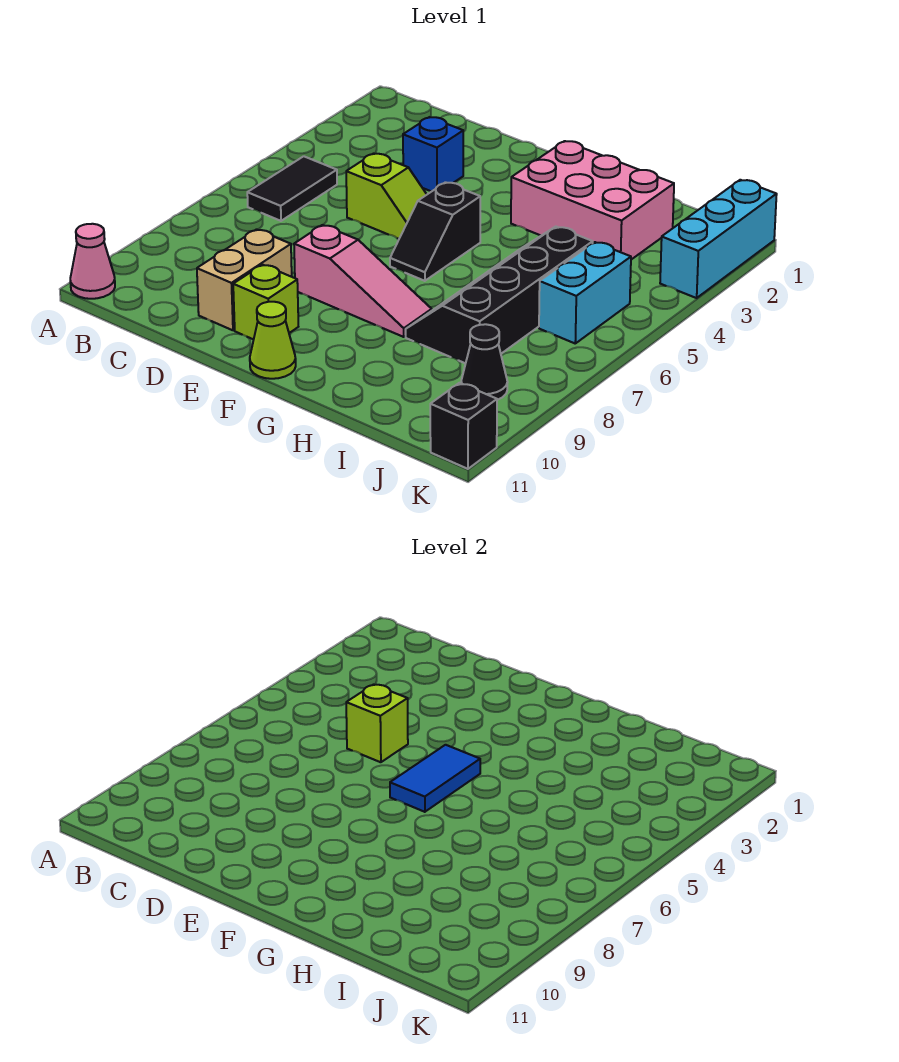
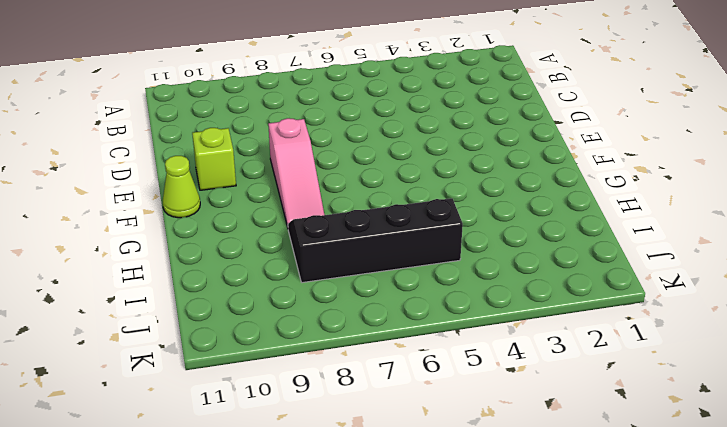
none -> pink 1x1 cone [70,224,115,299]
none -> black 1x2 tile [247,156,337,221]
none -> blue 1x1 brick [403,117,463,192]

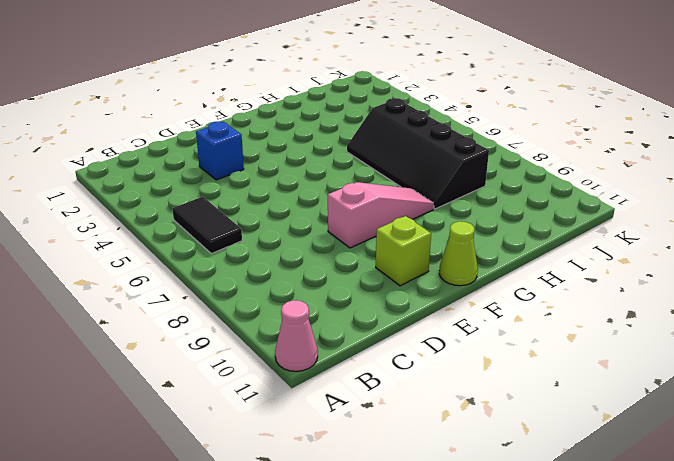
none -> lime 1x2 slope [346,154,427,239]
none -> tan 1x2 brick [197,230,292,330]
none -> black 1x2 slope [390,182,480,281]

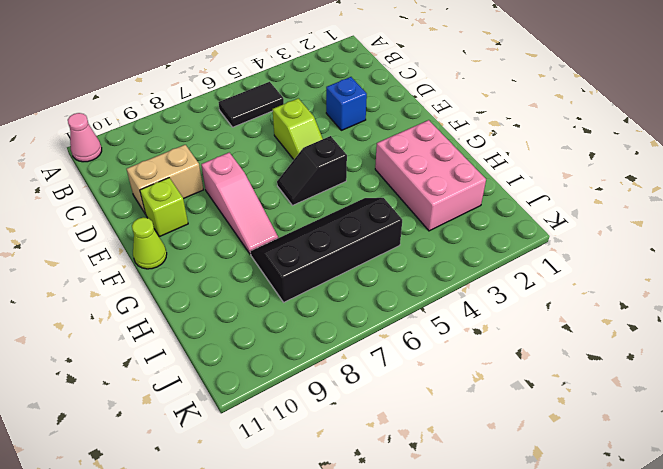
none -> cyan 1x2 brick [539,242,631,343]
none -> black 1x1 cone [461,324,507,400]
none -> cyan 1x3 brick [660,180,777,298]

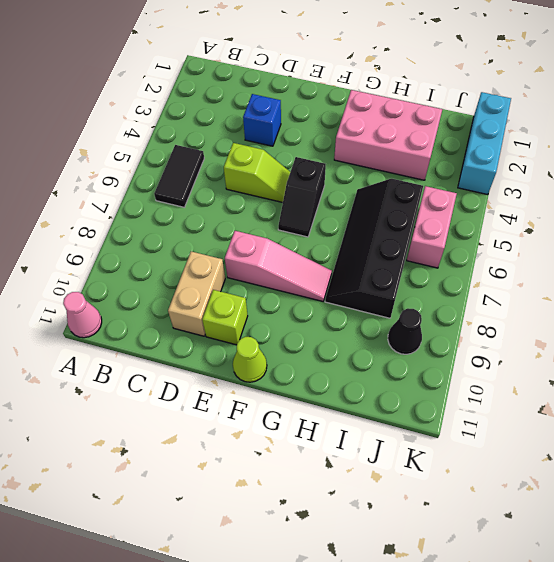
pink 1x2 brick [407,186,457,268] -> cyan 1x2 brick [539,242,631,343]
none -> black 1x1 brick [430,383,497,469]
none -> lime 1x1 brick [346,685,408,762]
none -> blue 1x2 tile [390,745,480,812]

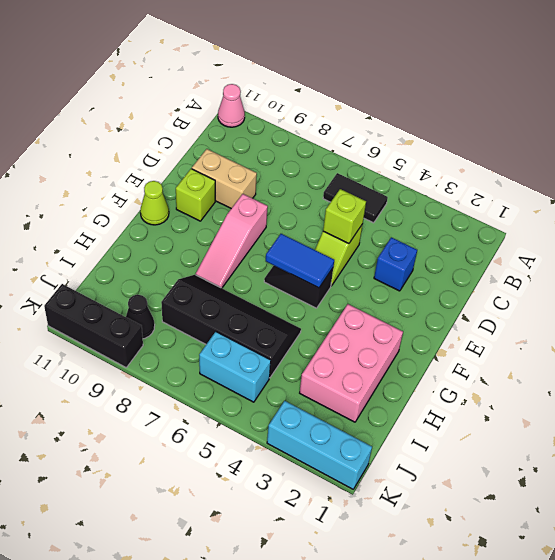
black 1x3 brick [44,284,143,367] -> black 1x1 brick [430,383,497,469]

